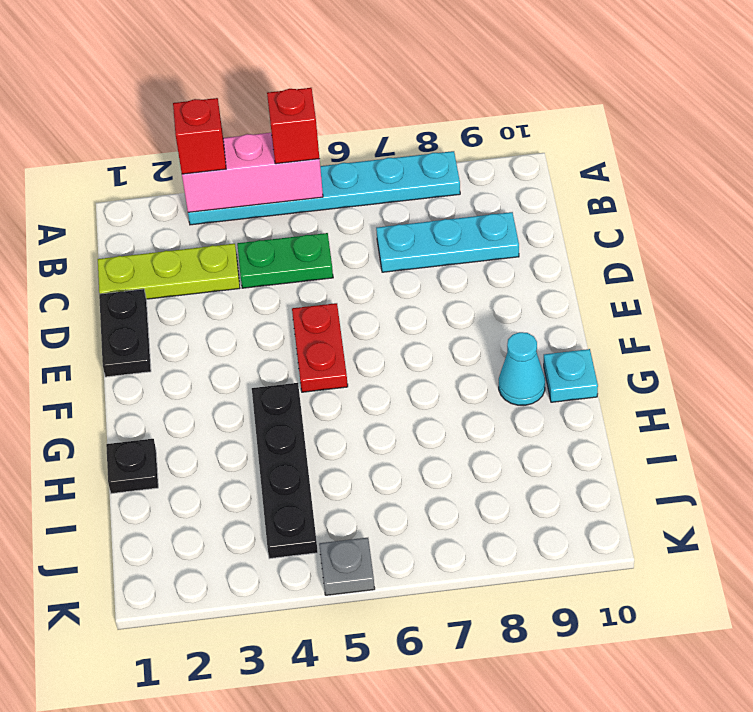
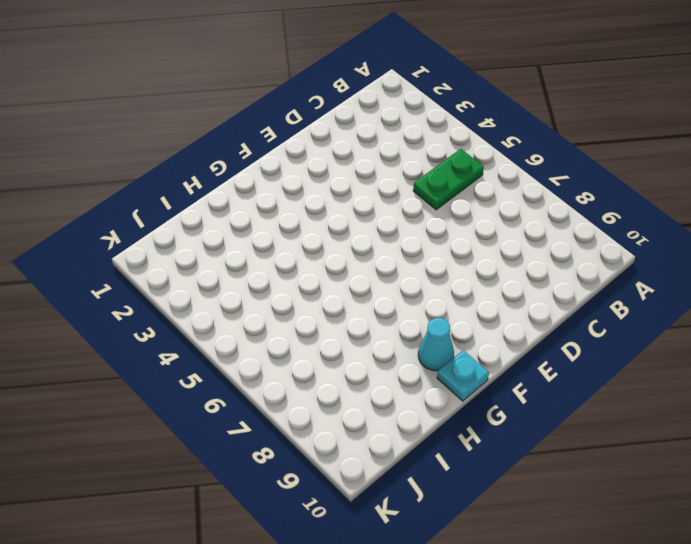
green 1x2 plate [413,149,484,210] -> green 1x2 plate turned to [237,233,333,288]
none -> cyan 1x6 plate [188,151,460,225]
none -> lime 1x3 plate [98,244,240,299]
none -> cyan 1x3 plate [376,212,519,272]

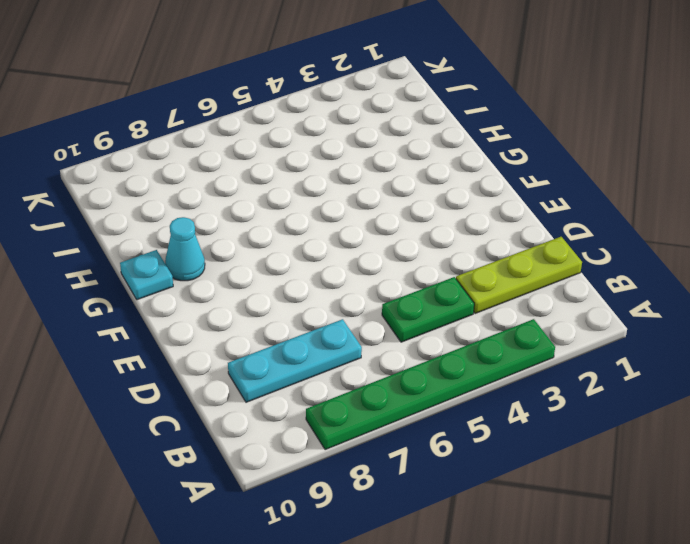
green 1x6 plate [306,319,555,450] -> cyan 1x6 plate [188,151,460,225]
none -> black 1x2 plate [99,289,151,377]
none -> red 1x2 plate [292,303,348,392]
none -> black 1x4 plate [252,383,318,559]

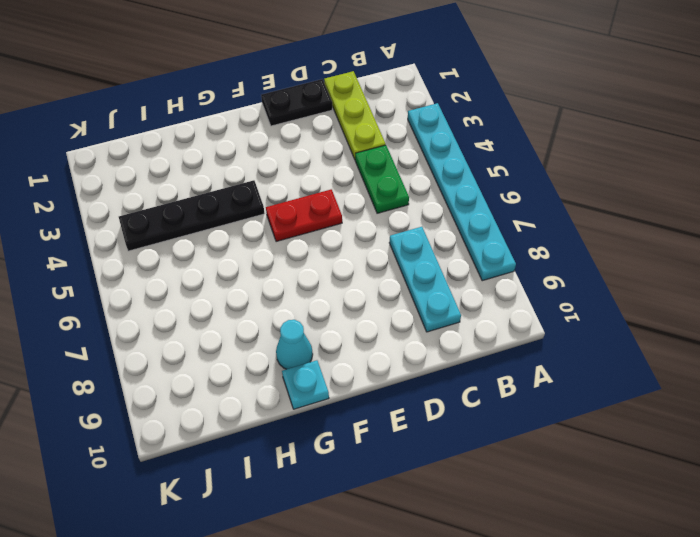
none -> black 1x1 plate [106,439,158,494]
none -> grey 1x1 plate [319,538,375,595]
none -> pink 1x3 brick [182,133,323,212]

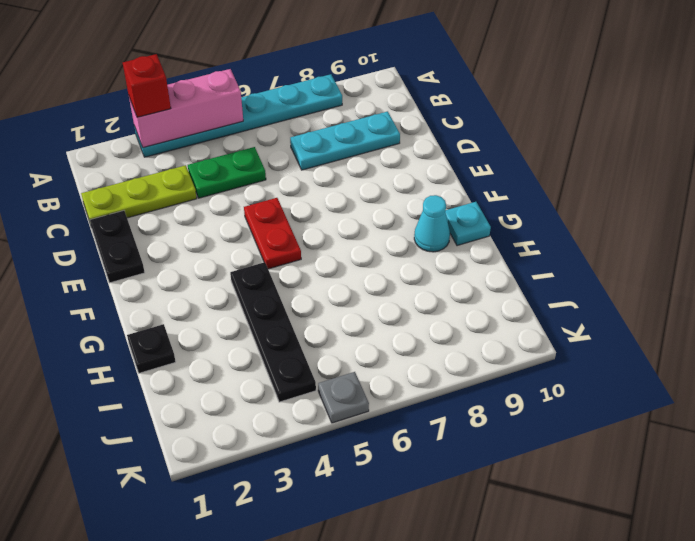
none -> red 1x1 brick [267,88,319,164]

